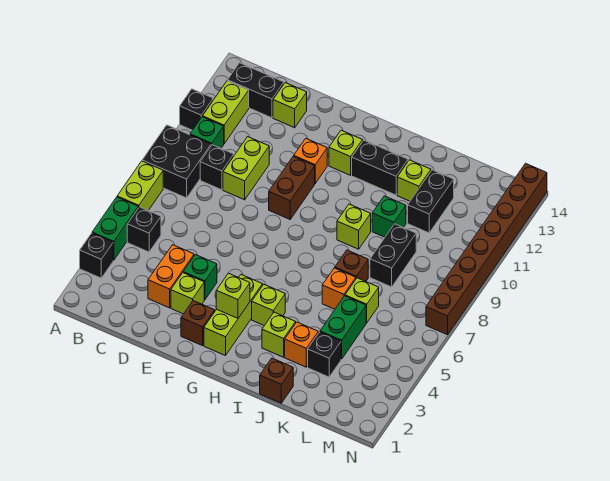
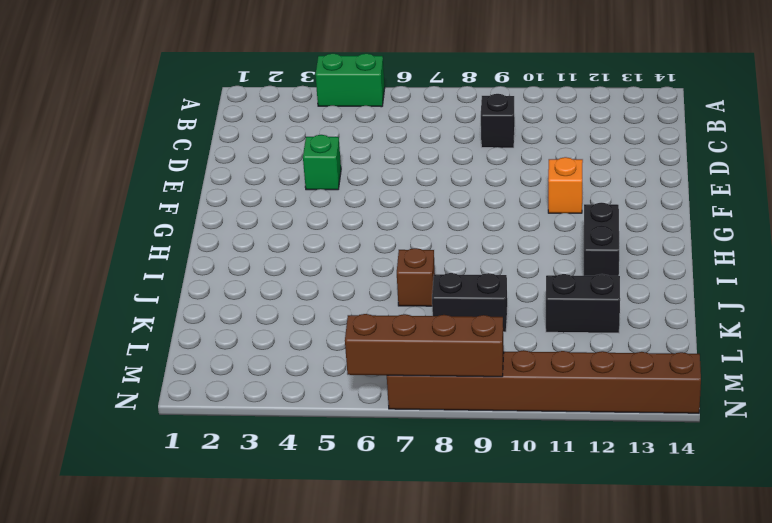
brown 1x4 brick [345,314,504,377] -> none
none -> black 1x1 brick [80,233,113,278]
none -> lime 1x2 brick [117,161,163,211]
none -> black 2x2 brick [142,125,211,198]
none -> black 1x1 brick [180,89,213,130]

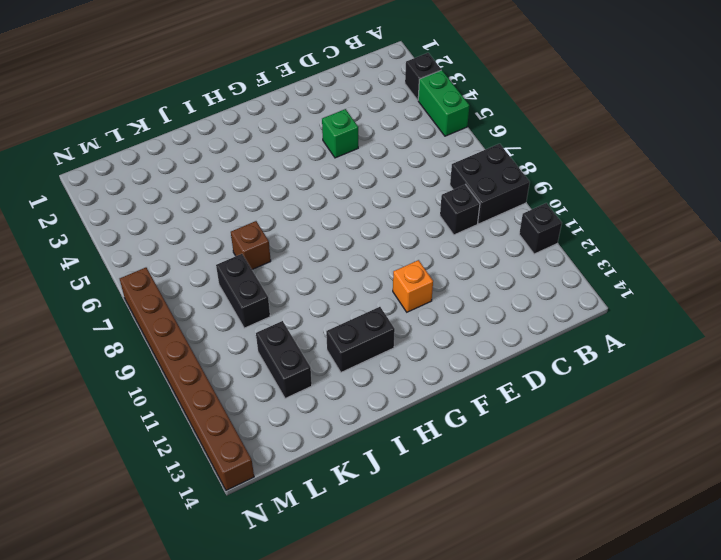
none -> lime 1x2 brick [117,161,163,211]
none -> black 1x1 brick [127,207,161,252]
none -> green 1x1 brick [190,117,224,148]
none -> lime 1x2 brick [203,81,249,144]

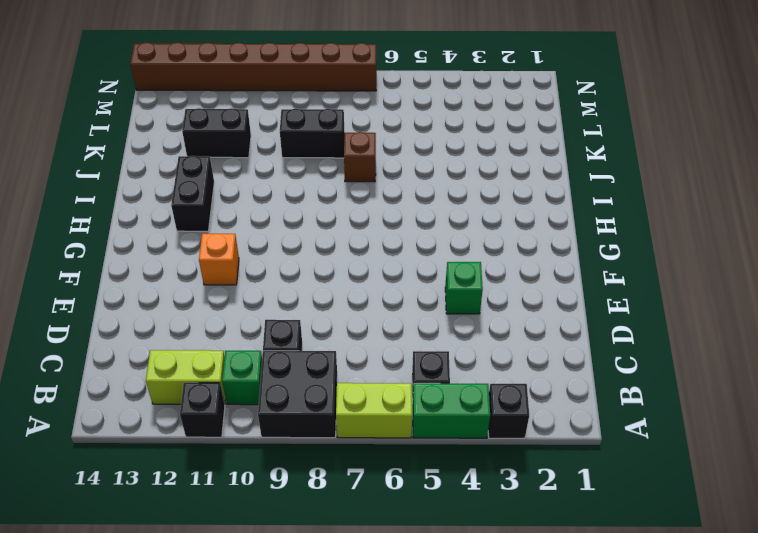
none -> black 1x2 brick [228,63,284,118]
none -> orange 1x2 brick [148,245,194,308]
none -> lime 1x2 brick [223,137,269,200]
none -> lime 1x1 brick [273,83,307,128]

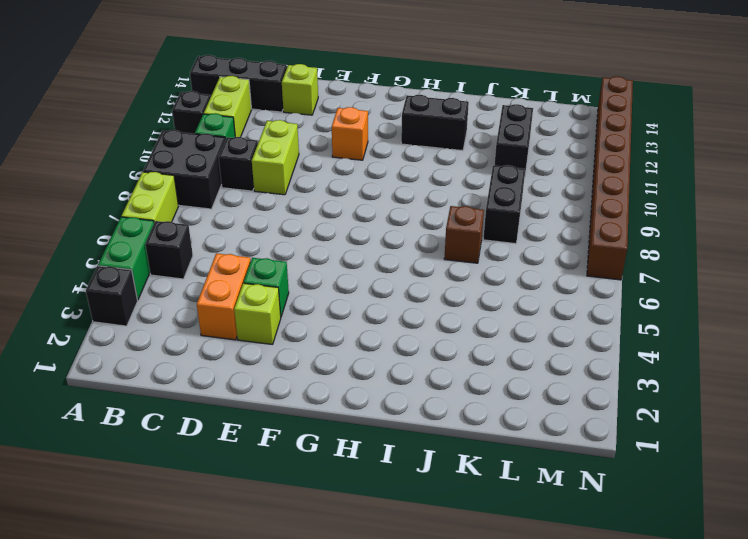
black 1x3 brick [190,55,287,112] -> black 1x2 brick [228,63,284,118]
none -> brown 1x1 brick [181,301,215,346]
none -> brown 1x2 brick [269,156,315,219]
none -> lime 1x3 brick [204,275,263,356]
none -> lime 1x1 brick [329,130,363,175]

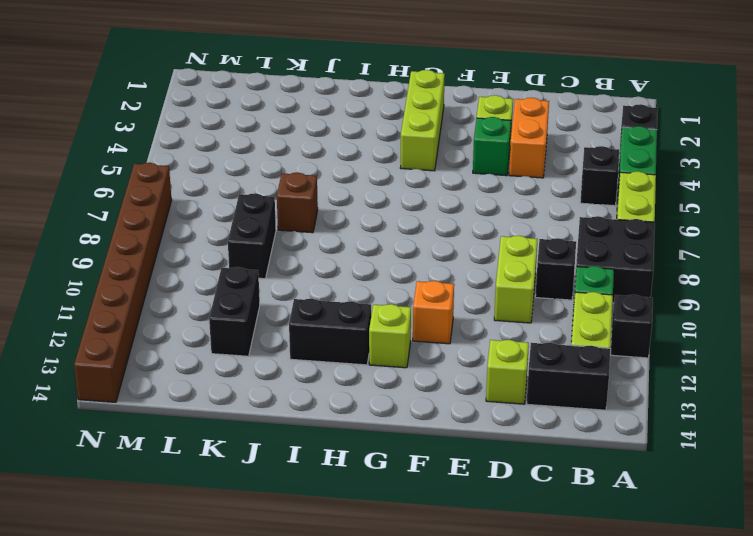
none -> brown 1x1 brick [181,301,215,346]
none -> brown 1x2 brick [269,156,315,219]
none -> lime 1x1 brick [252,284,285,326]
none -> lime 1x1 brick [262,312,296,357]

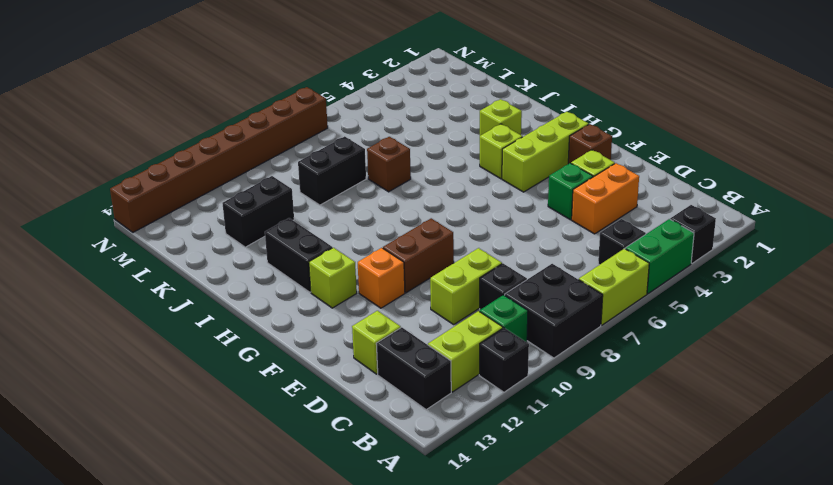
none -> lime 1x1 brick [337,204,371,249]
none -> brown 1x1 brick [260,358,293,403]
none -> orange 1x1 brick [285,322,318,367]
none -> orange 1x1 brick [322,268,356,309]

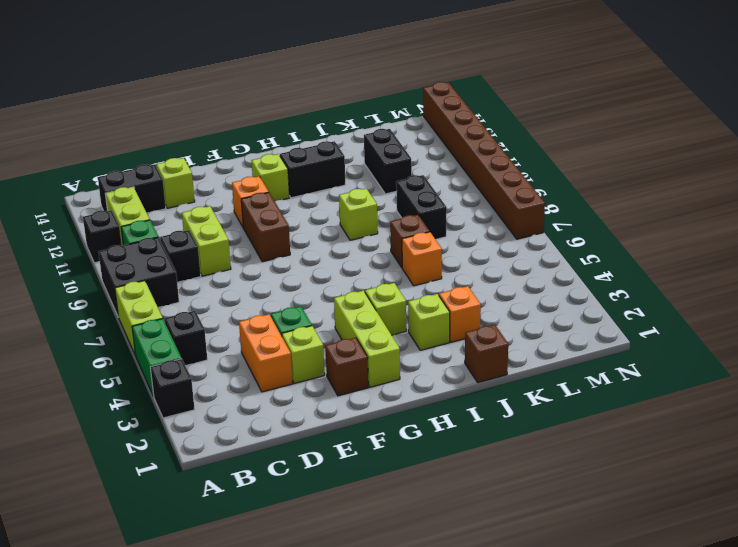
none -> green 1x1 brick [372,196,406,237]
none -> lime 1x1 brick [397,160,431,201]
none -> black 1x1 brick [308,332,341,377]
none -> green 1x2 brick [320,296,366,359]

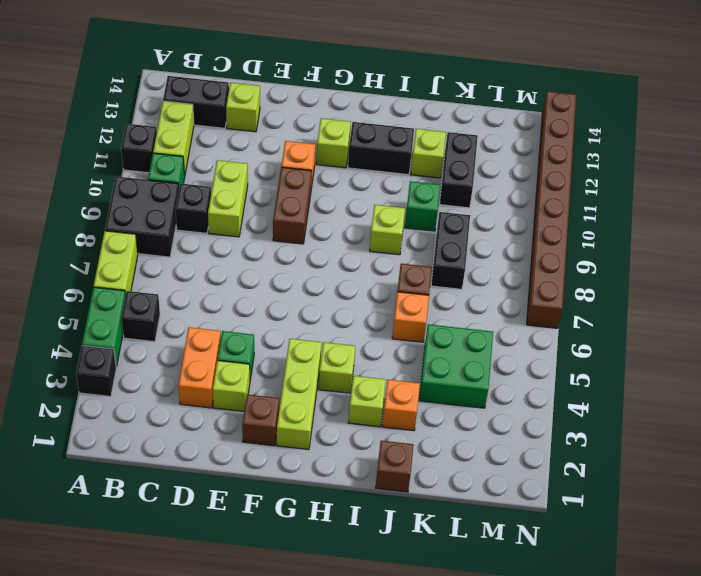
green 2x2 brick [419,324,493,408] -> green 1x2 brick [320,296,366,359]
none -> black 1x1 brick [308,332,341,377]
none -> lime 1x1 brick [345,278,379,323]
none -> lime 1x1 brick [216,273,250,318]

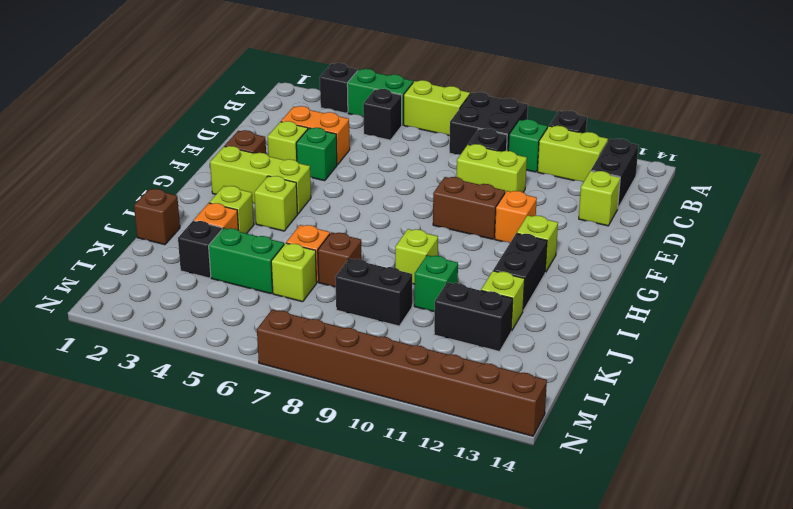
none -> lime 1x1 brick [216,273,250,318]

